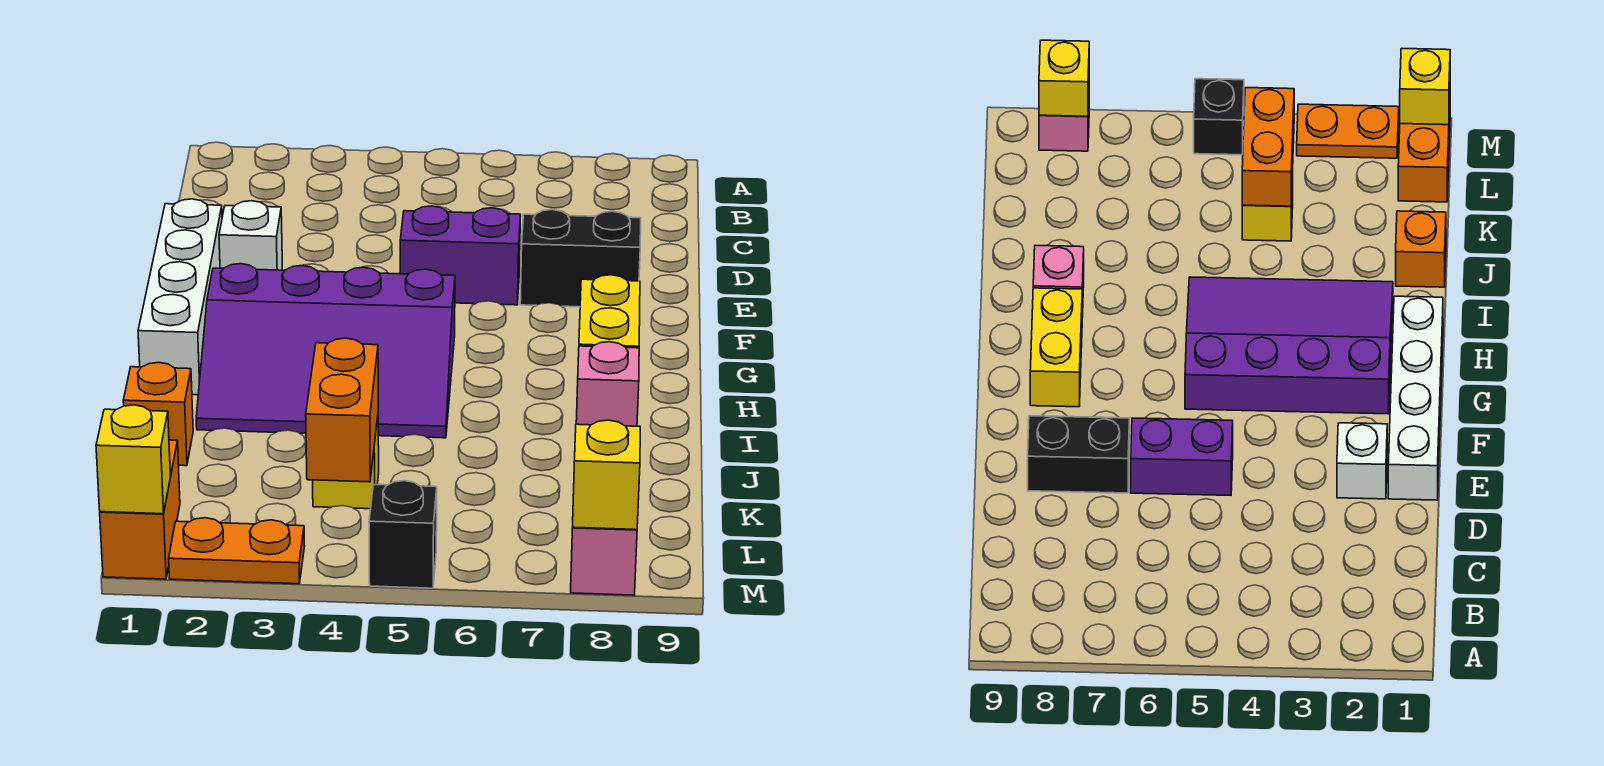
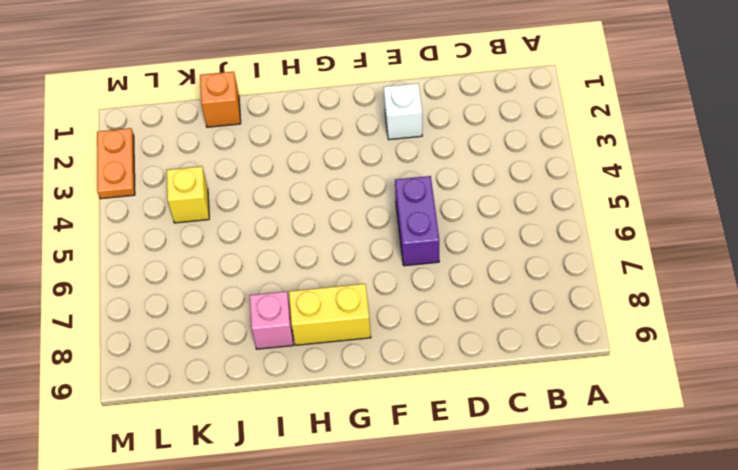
none -> white 1x4 brick [138,199,222,395]
none -> black 1x2 brick [520,210,641,307]
none -> purple 3x4 slope [196,264,455,438]

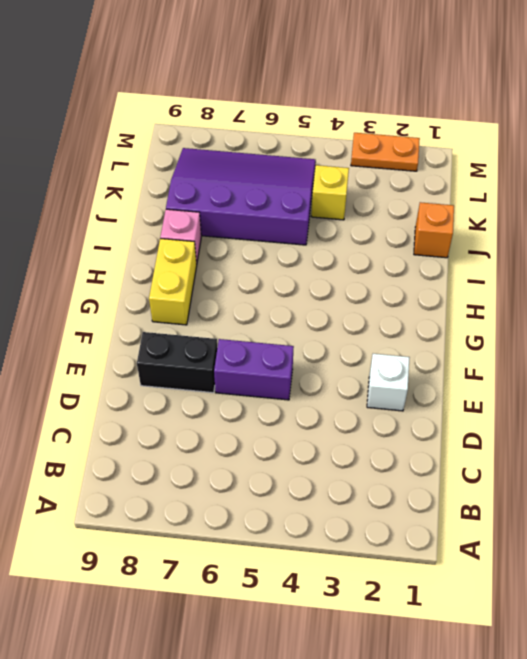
purple 3x4 slope [166,148,316,245] -> purple 3x4 slope moved to [196,264,455,438]
none -> white 1x4 brick [138,199,222,395]
none -> orange 1x2 brick [100,440,180,579]
none -> black 1x1 brick [369,481,437,588]

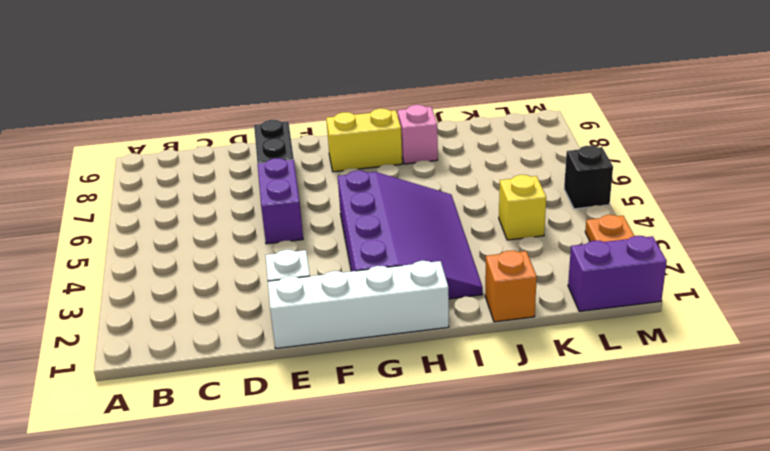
purple 1x2 brick [568,236,667,311] -> orange 1x2 brick [100,440,180,579]
none -> pink 1x1 brick [571,527,637,595]
none -> orange 1x2 brick [306,338,378,482]
none -> yellow 1x1 brick [96,405,170,514]

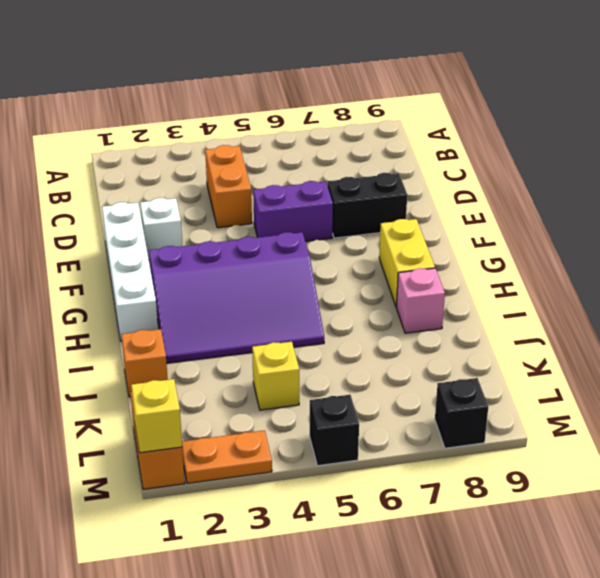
orange 1x2 brick [205,145,252,228] -> orange 1x2 brick moved to [306,338,378,482]
black 1x1 brick [435,378,488,448] -> pink 1x1 brick [571,527,637,595]
none -> yellow 1x1 brick [573,420,640,530]

